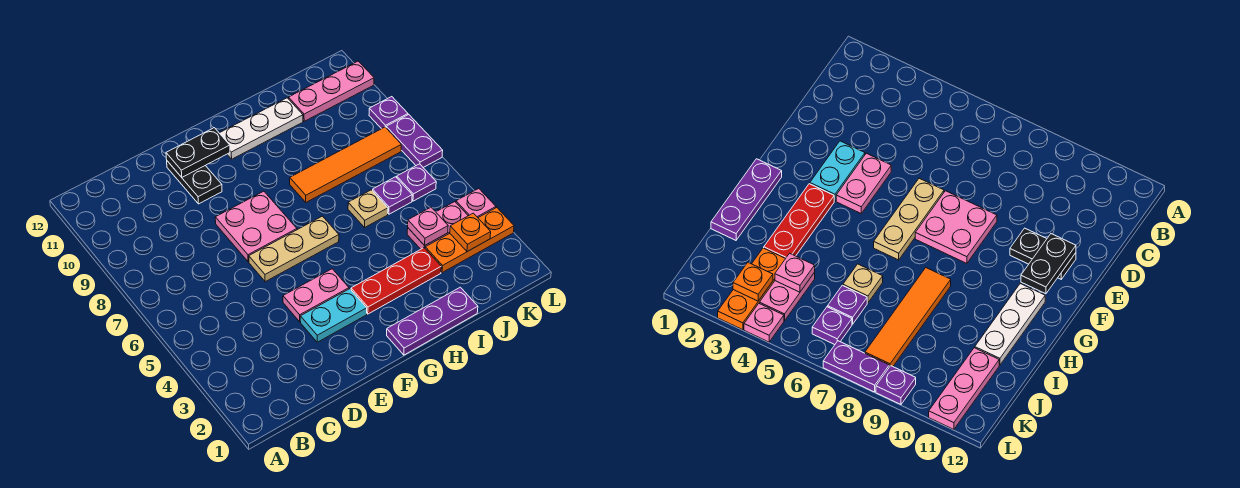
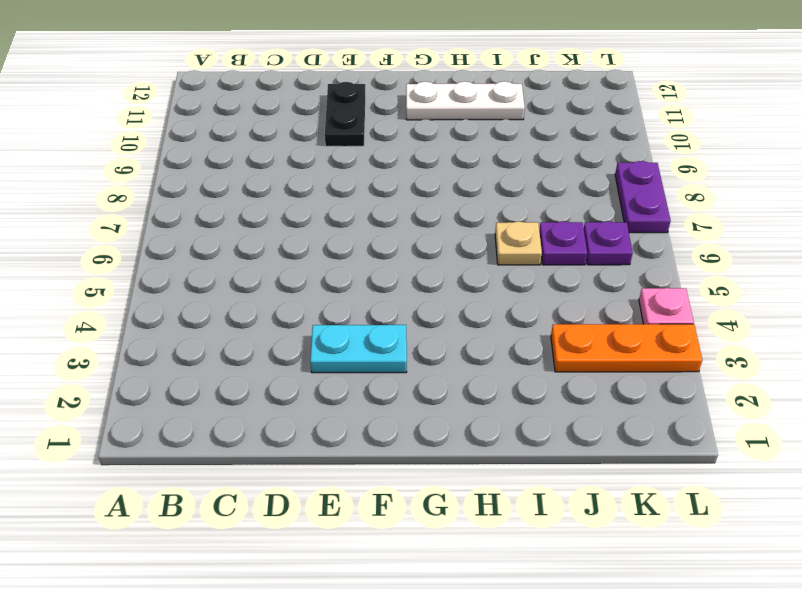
none -> pink 1x2 plate [283,269,349,322]
none -> tan 1x3 plate [249,216,339,282]
none -> pink 2x2 plate [215,191,297,262]

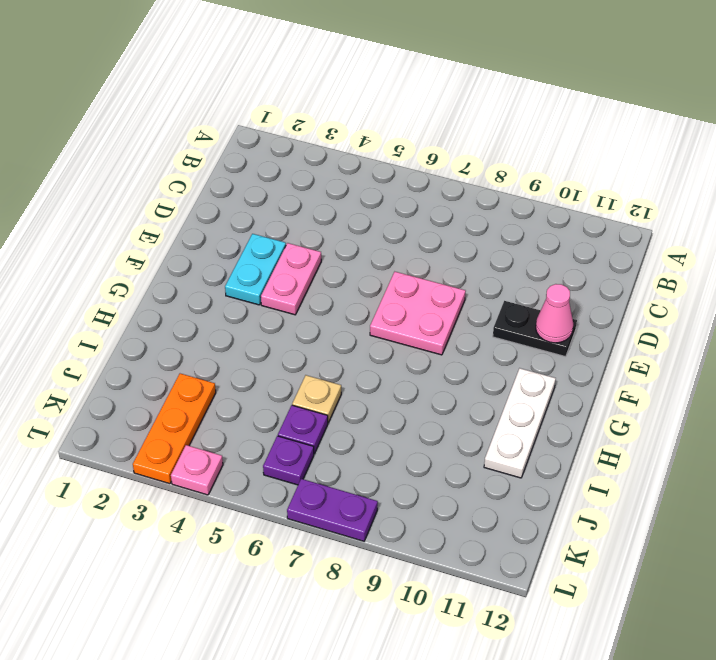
pink 1x1 cone [536,284,573,343] -> black 1x2 plate [166,128,230,177]
none -> tan 1x3 plate [249,216,339,282]
none -> purple 1x3 plate [387,287,478,355]
none -> red 1x3 plate [351,248,441,314]

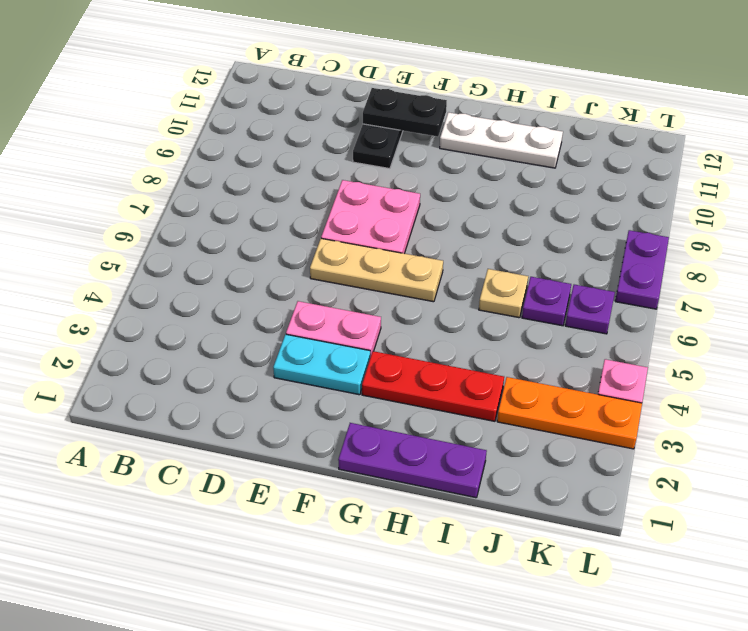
none -> orange 1x4 tile [290,127,401,202]
none -> pink 1x2 plate [407,202,468,249]
none -> pink 1x3 plate [289,61,374,121]

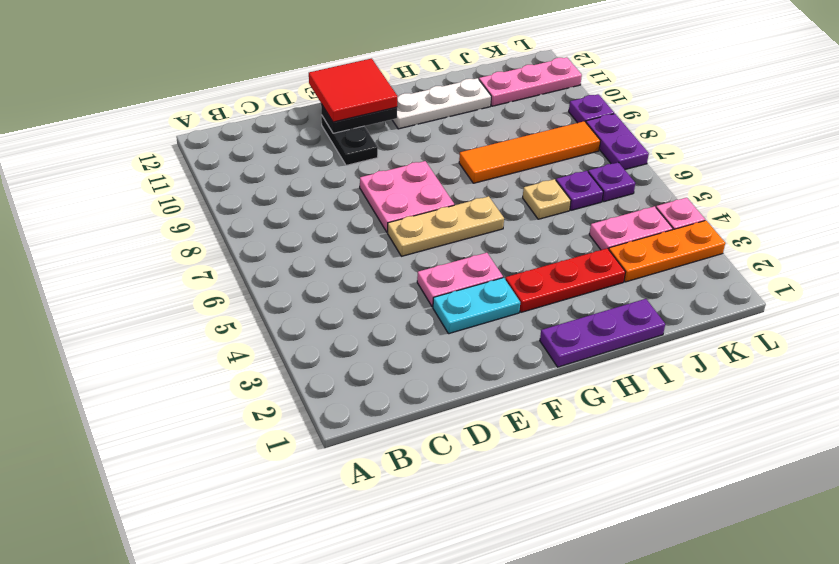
red 2x2 tile [309,59,398,122] -> none
none -> pink 1x1 plate [408,207,448,246]
none -> orange 1x1 plate [450,213,491,252]

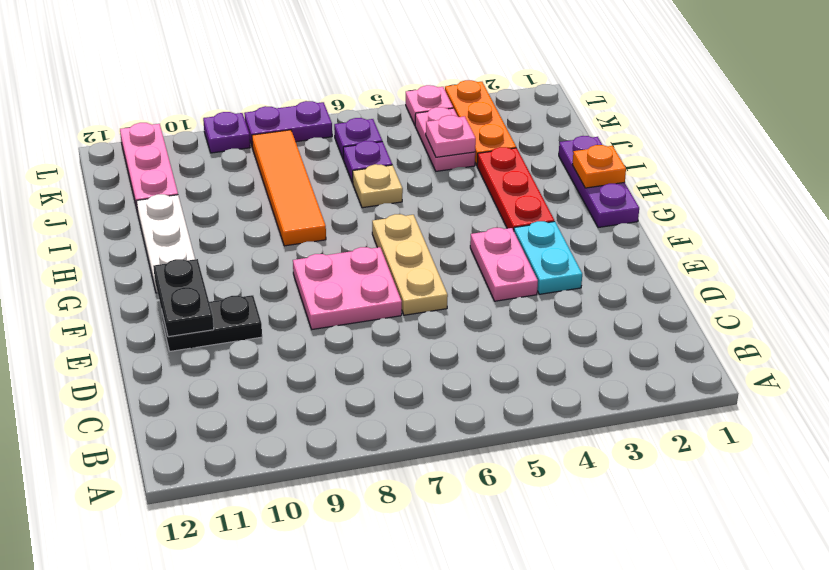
orange 1x1 plate [572,145,626,188] -> orange 1x1 plate moved to [450,213,491,252]

